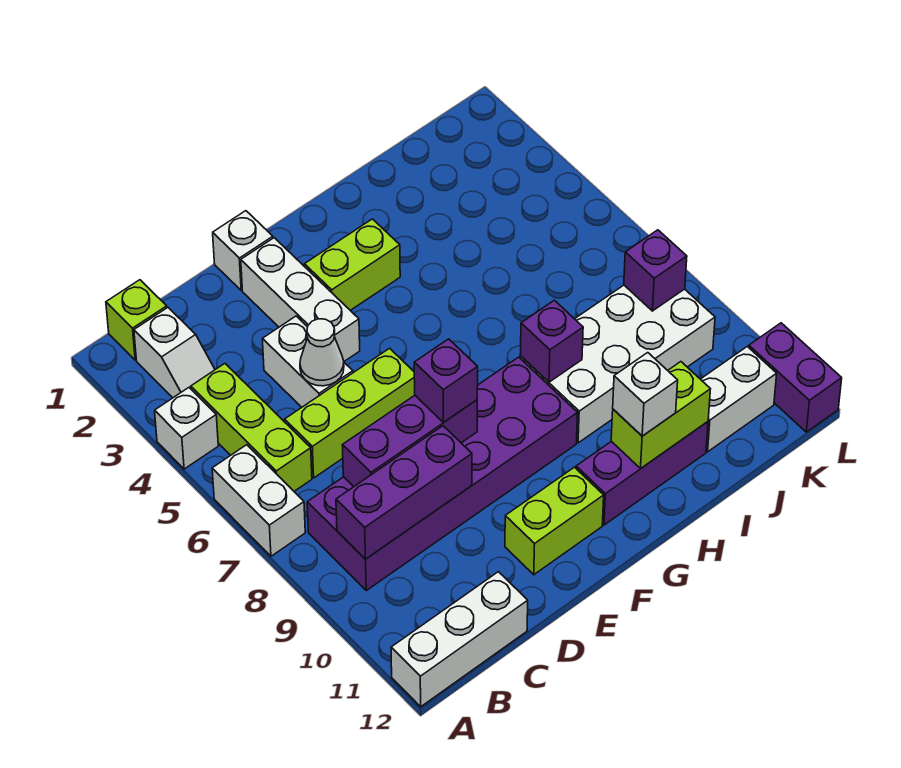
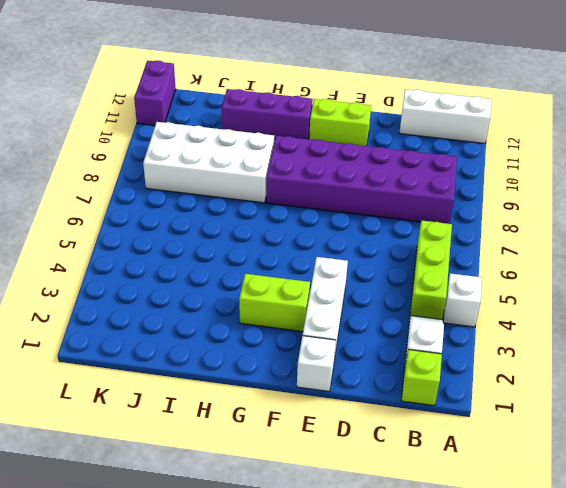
none -> white 1x2 brick [212,445,305,556]
none -> lime 1x3 brick [285,348,415,478]
none -> white 1x2 brick [262,316,353,407]

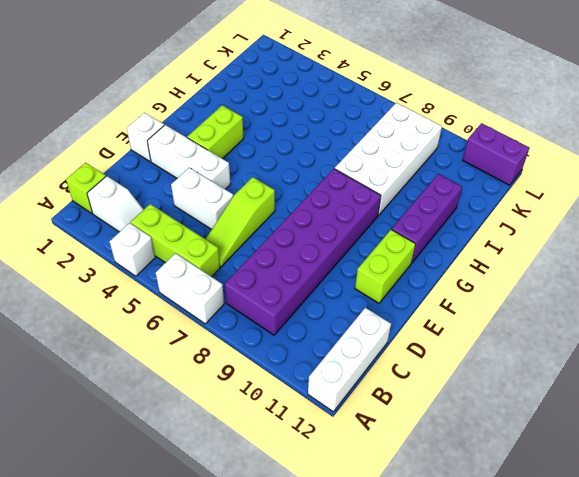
lime 1x3 slope [206,177,275,267] -> lime 1x3 brick [285,348,415,478]
none -> white 1x2 brick [701,347,777,452]
none -> purple 1x3 brick [336,426,472,559]
none -> purple 1x3 brick [342,395,477,487]

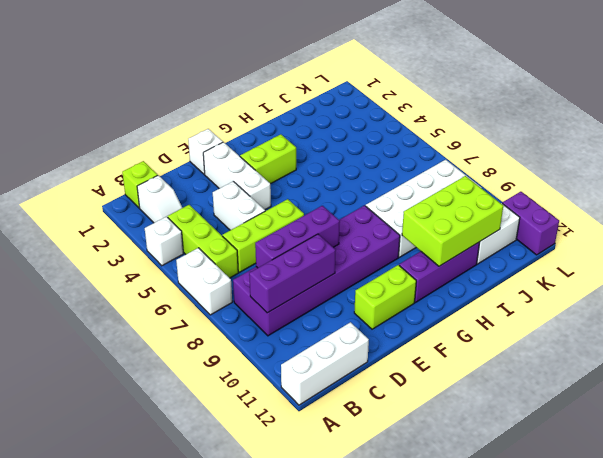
lime 2x3 brick [402,176,503,266] -> lime 1x2 brick [611,362,710,469]
none -> white 1x1 cone [300,319,344,386]
none -> purple 1x1 brick [520,300,583,382]
none -> purple 1x1 brick [624,230,687,311]

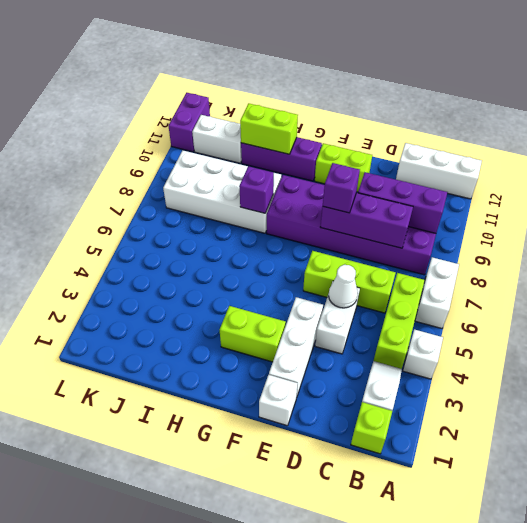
none -> purple 1x1 brick [624,230,687,311]
none -> white 1x1 brick [613,353,678,436]

